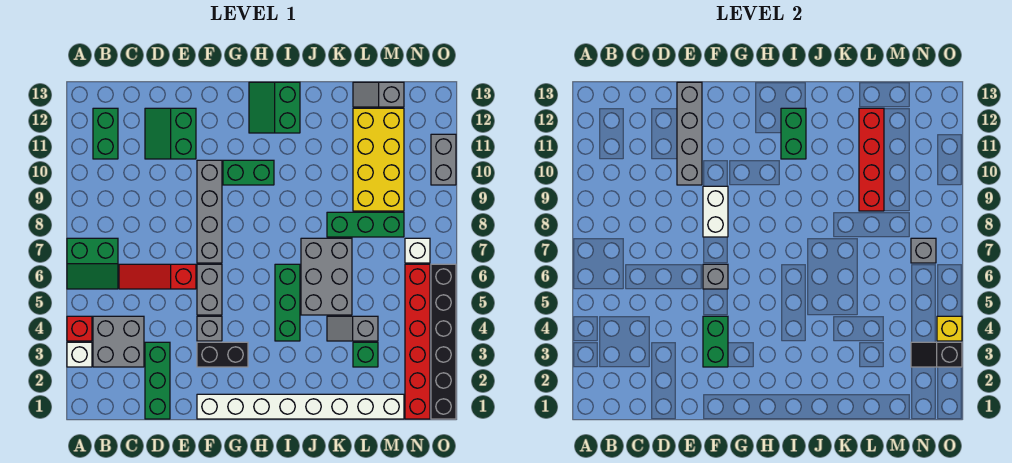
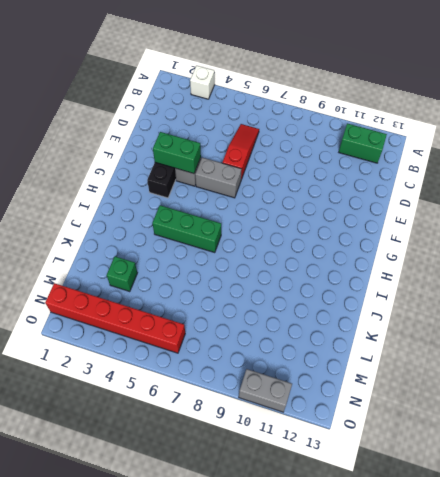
none -> red 1x1 brick [67,316,92,341]
none -> green 2x2 slope [67,238,118,289]
none -> grey 2x2 brick [93,316,144,367]
none -> green 1x3 brick [145,342,170,419]

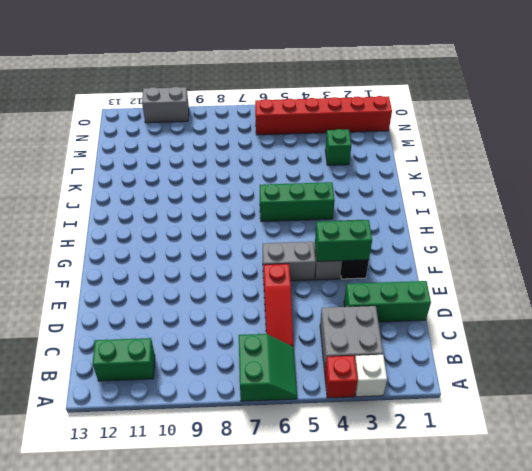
none -> green 2x2 slope [145,108,196,159]
none -> white 1x8 brick [197,394,404,419]
none -> grey 1x4 brick [197,160,222,263]
none -> green 1x2 brick [223,160,274,185]

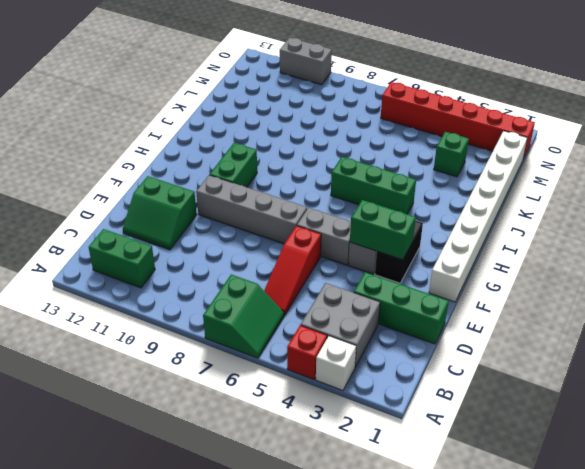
none -> green 2x2 slope [249,82,300,133]
none -> grey 2x3 brick [301,238,352,315]
none -> grey 1x2 slope [327,316,378,341]
none -> green 1x3 brick [327,212,404,237]

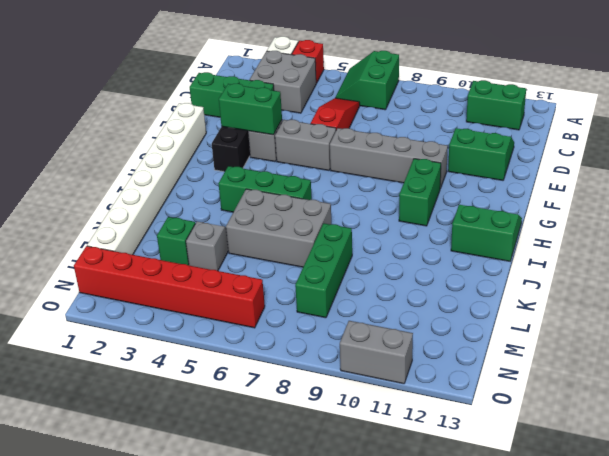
none -> yellow 2x4 brick [353,108,404,211]
none -> grey 1x2 slope [353,82,404,107]
none -> white 1x1 brick [405,238,430,263]
none -> black 1x6 brick [431,264,456,419]

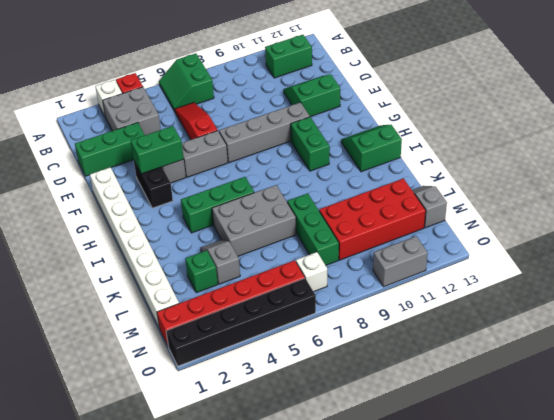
red 2x4 brick [319,179,426,260] -> yellow 2x4 brick [353,108,404,211]
none -> grey 1x4 brick [677,82,702,185]
none -> grey 1x1 brick [703,264,728,289]
none -> white 1x2 brick [703,186,728,237]
none -> green 1x2 brick [781,108,806,159]

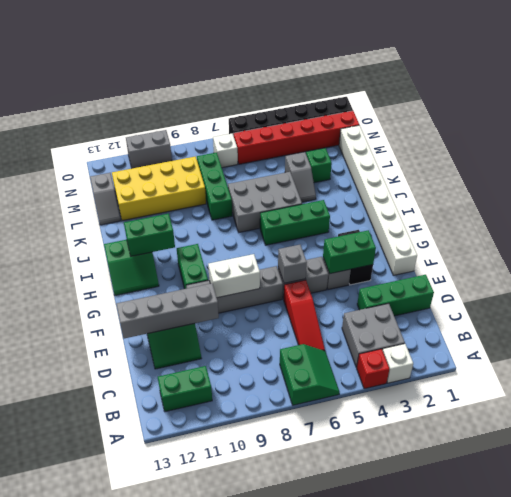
none -> red 1x4 brick [859,108,884,211]
none -> black 1x2 slope [911,342,962,367]
none -> grey 1x1 brick [911,238,936,263]
none -> yellow 1x1 brick [937,316,962,341]

